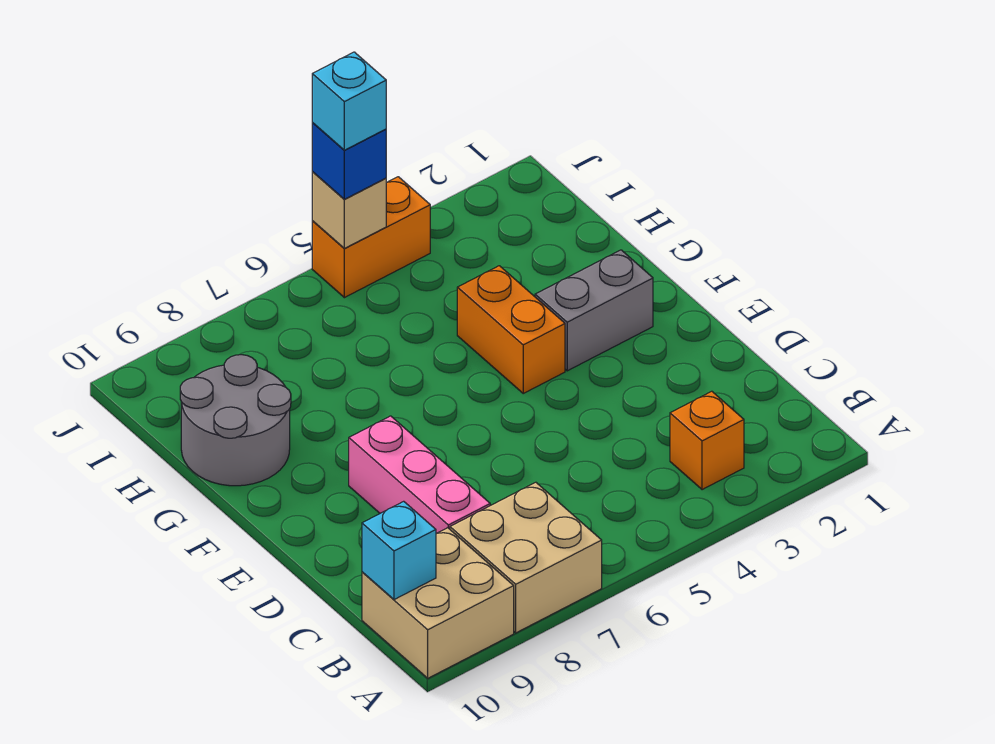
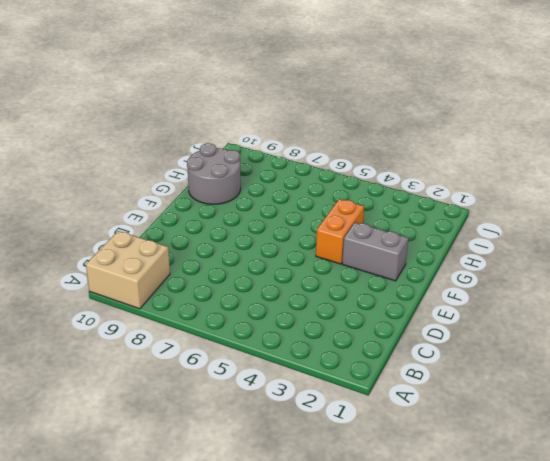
none -> tan 2x2 brick [450,482,602,633]
none -> orange 1x1 brick [670,391,744,490]
none -> pink 1x3 brick [349,416,490,534]

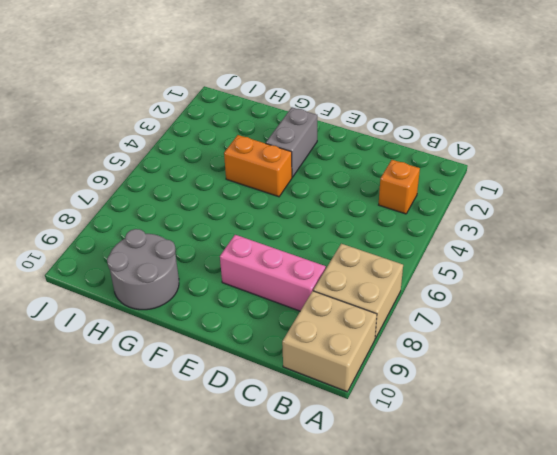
none -> orange 1x2 brick [312,177,430,298]
none -> cyan 1x1 brick [362,501,436,600]
none -> tan 1x1 brick [312,172,386,248]

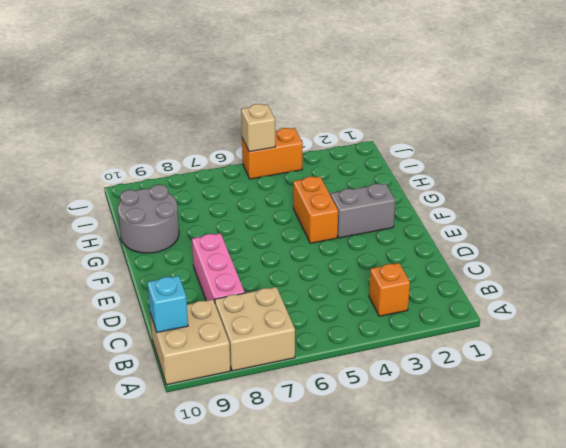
none -> blue 1x1 brick [312,123,386,199]
none -> cyan 1x1 brick [312,52,386,150]

